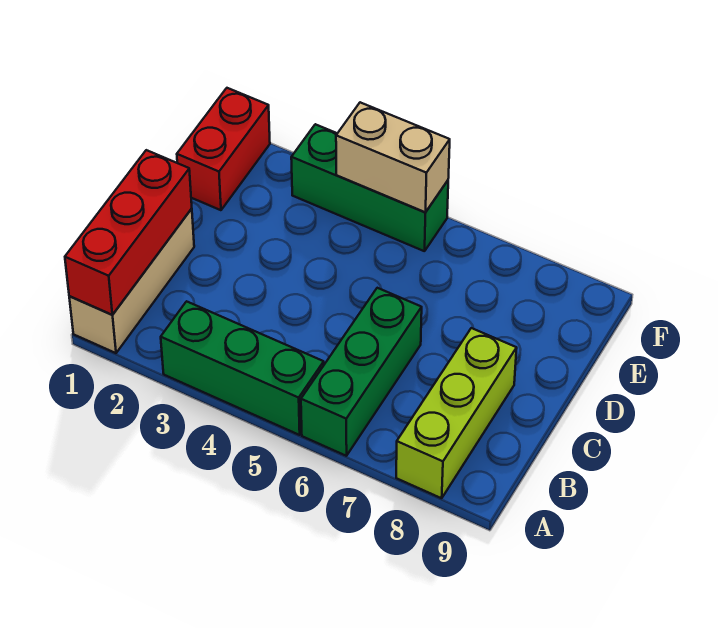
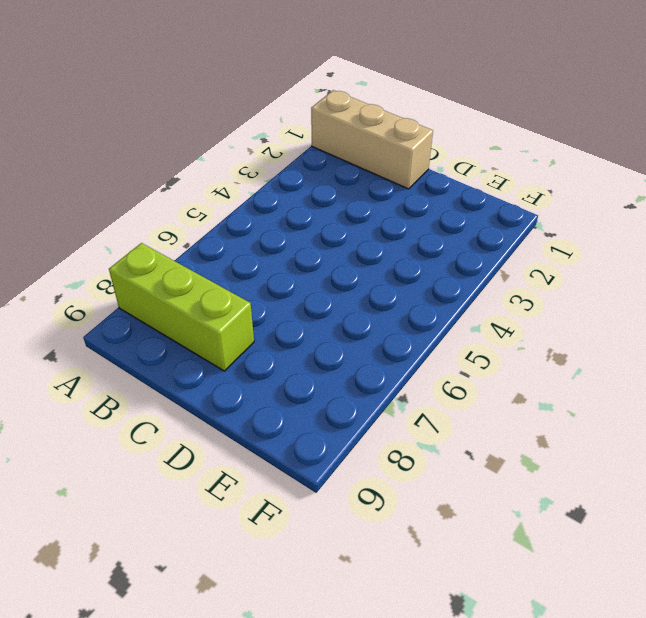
none -> green 1x3 brick [161,301,324,435]
none -> green 1x3 brick [301,288,422,456]

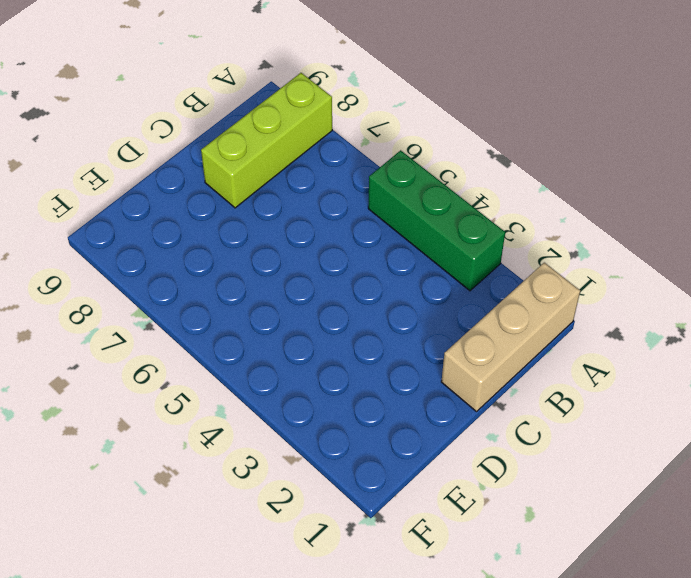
none -> green 1x3 brick [301,288,422,456]
none -> red 1x2 brick [177,88,270,210]

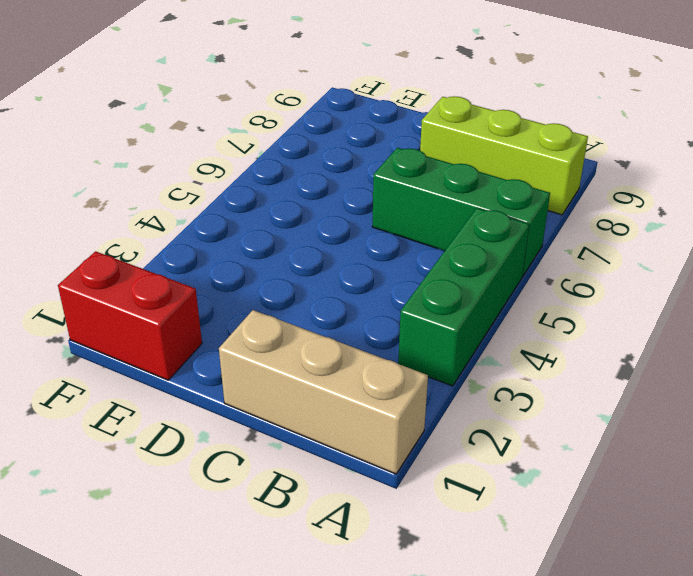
none -> green 1x3 brick [291,124,448,251]
none -> red 1x3 brick [65,150,192,315]

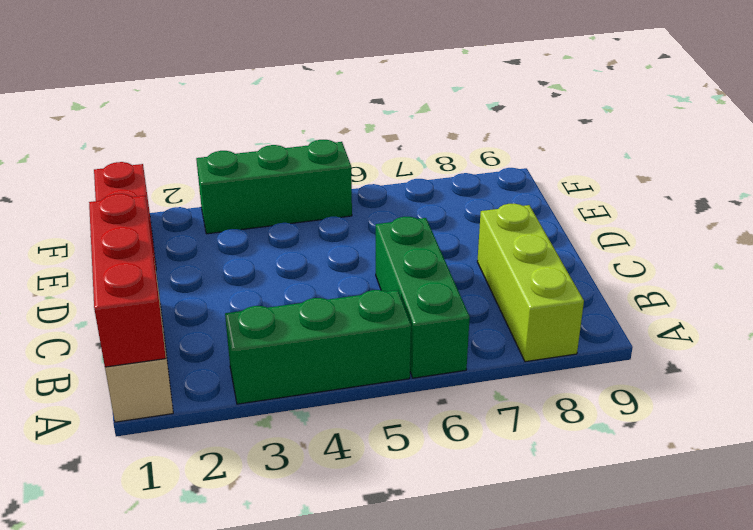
none -> tan 1x2 brick [336,102,450,212]

